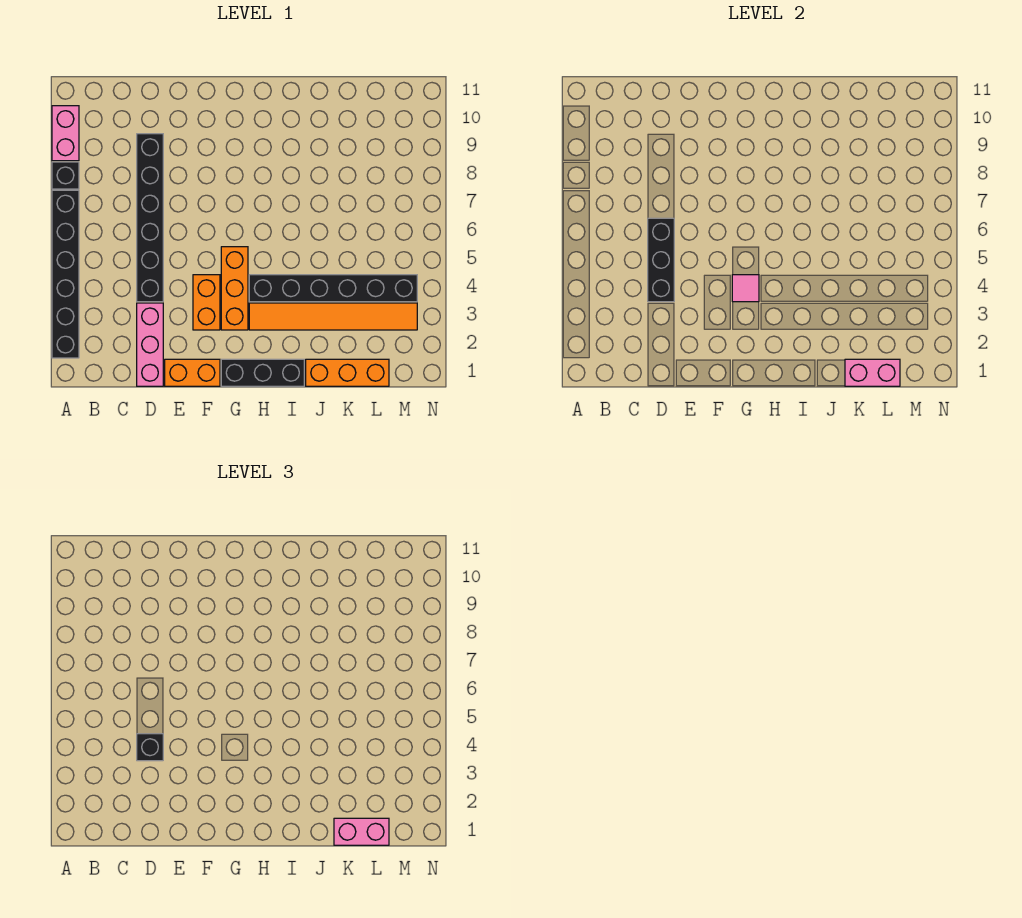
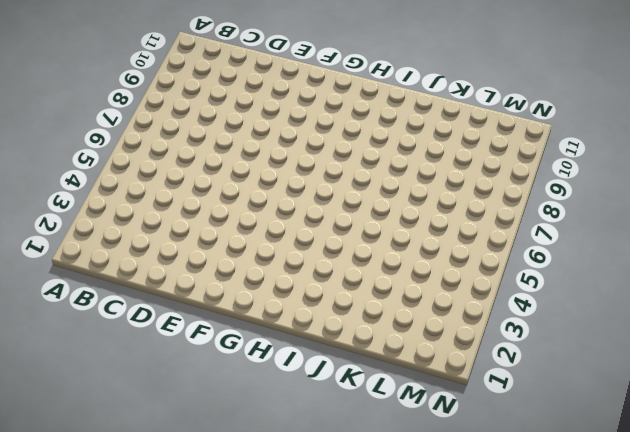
none -> black 1x6 brick [52,190,79,358]
none -> black 1x1 brick [52,162,79,189]
none -> pink 1x2 brick [52,106,79,161]

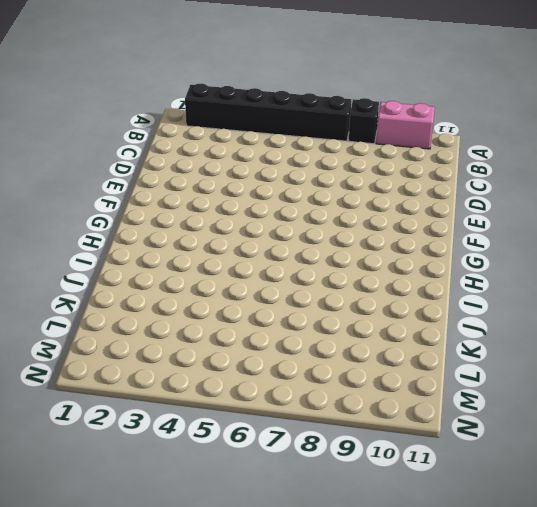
none -> pink 1x3 brick [137,303,163,386]
none -> black 1x6 brick [137,134,163,302]
none -> orange 1x2 brick [165,359,220,386]

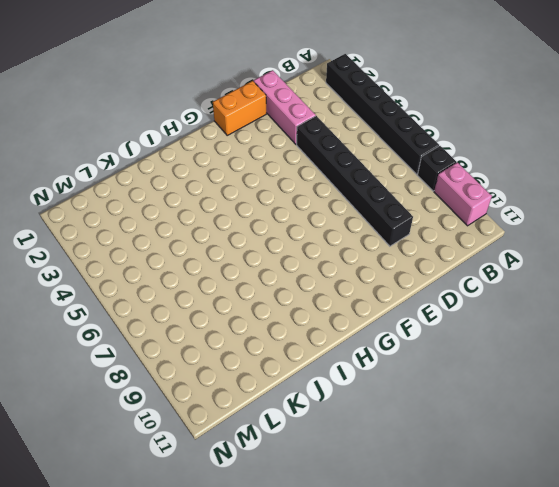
none -> orange 1x2 brick [193,275,220,330]
none -> black 1x3 brick [221,359,304,386]
none -> orange 1x3 brick [221,247,248,330]

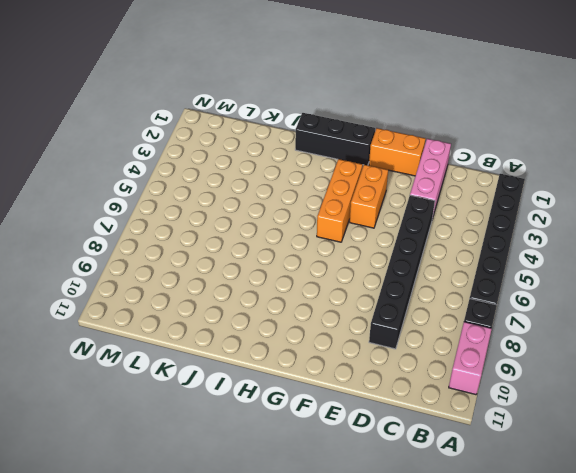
none -> orange 1x6 tile [249,303,417,330]
none -> black 1x6 brick [249,275,417,302]
none -> orange 1x3 brick [306,359,389,386]

